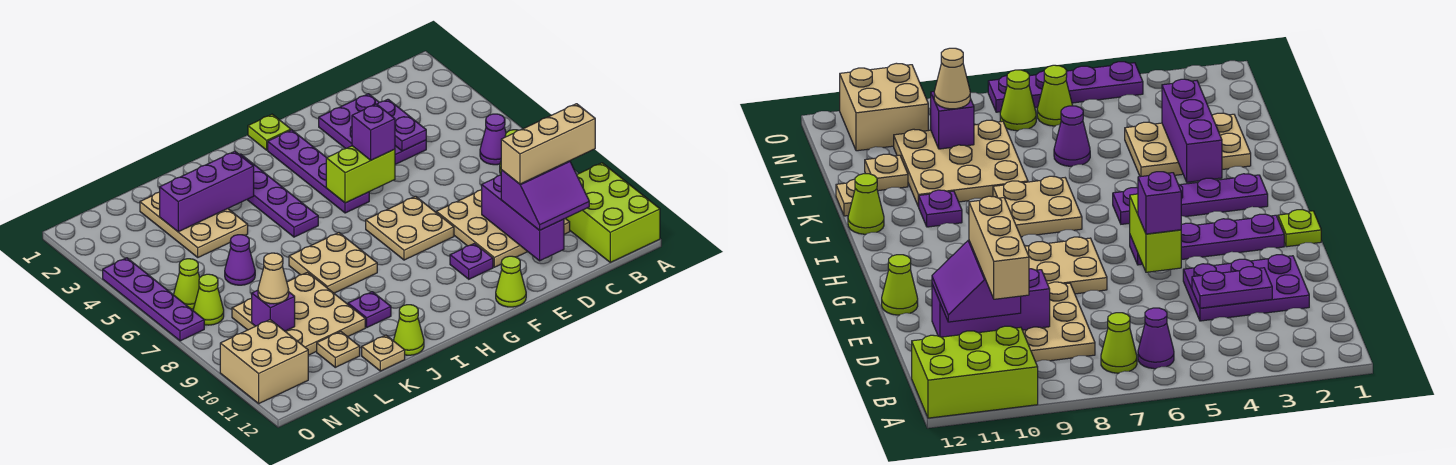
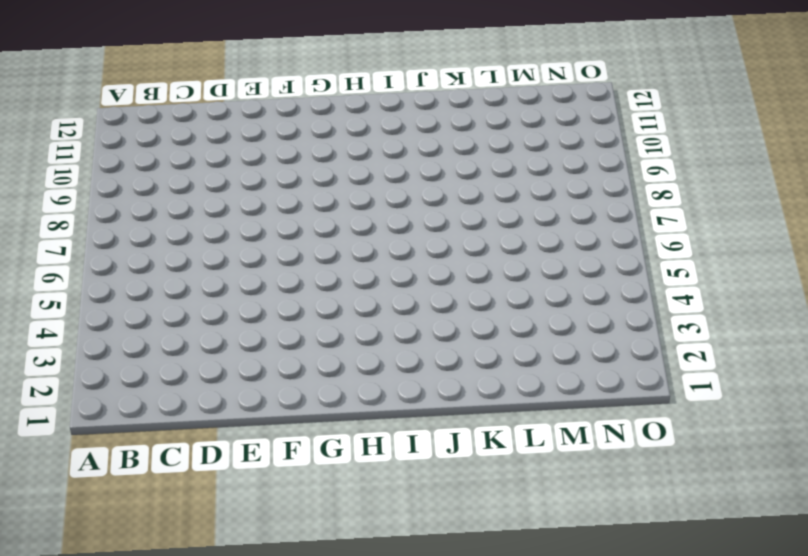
none -> lime 2x3 brick [565,163,660,262]
none -> purple 1x1 cone [480,114,506,165]
none -> lime 1x1 cone [1101,313,1137,373]
none -> tan 3x3 plate [436,190,570,267]

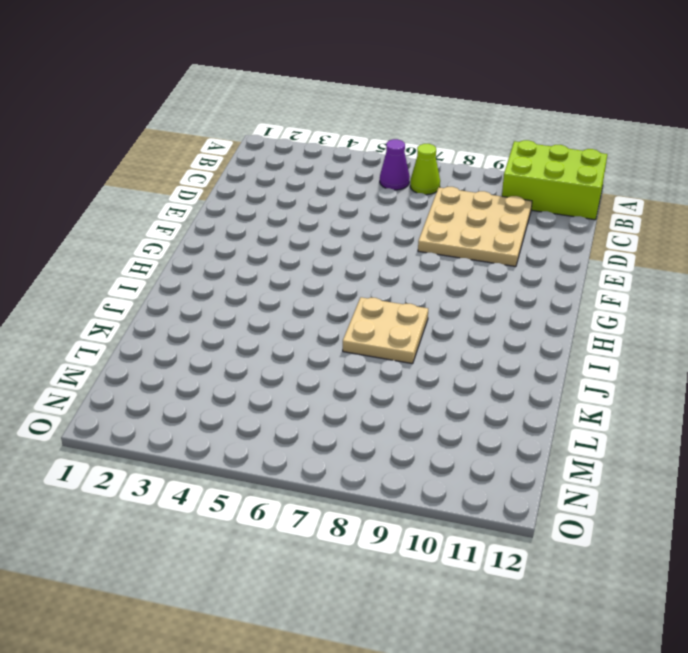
none -> purple 2x3 plate [319,94,426,164]
none -> tan 2x2 plate [366,196,454,260]
none -> purple 1x1 plate [450,243,493,279]
none -> lime 1x1 cone [496,256,526,307]

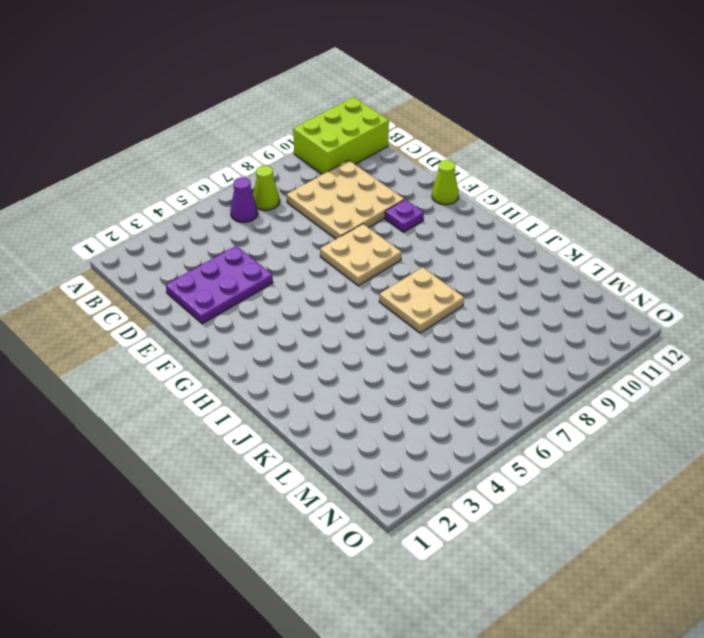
none -> lime 1x1 plate [248,114,291,150]
none -> purple 1x4 plate [268,130,369,213]
none -> purple 1x4 plate [239,154,318,237]
none -> purple 1x1 plate [348,292,391,327]

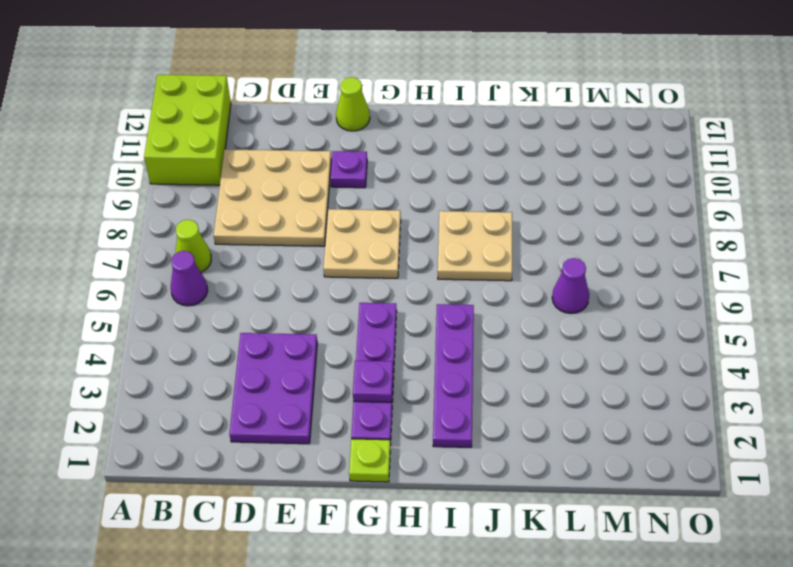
purple 1x1 plate [353,361,393,402] -> purple 1x1 plate moved to [348,292,391,327]
none -> lime 1x1 cone [394,305,424,355]
none -> tan 2x3 plate [140,192,248,257]
none -> tan 3x3 plate [232,272,365,355]
none -> tan 1x1 plate [362,335,405,371]

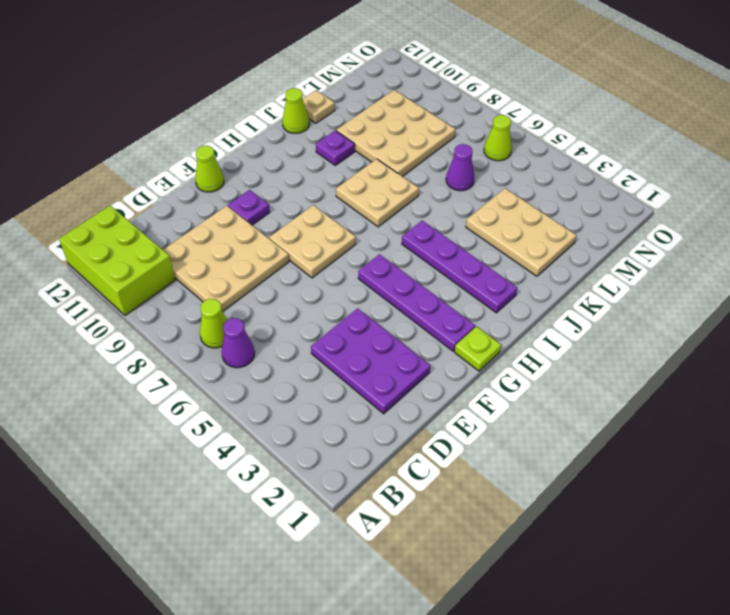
none -> tan 1x1 plate [317,332,360,367]
none -> lime 1x1 cone [193,274,224,325]
none -> tan 2x2 brick [220,320,308,403]
none -> purple 1x4 plate [103,258,204,341]

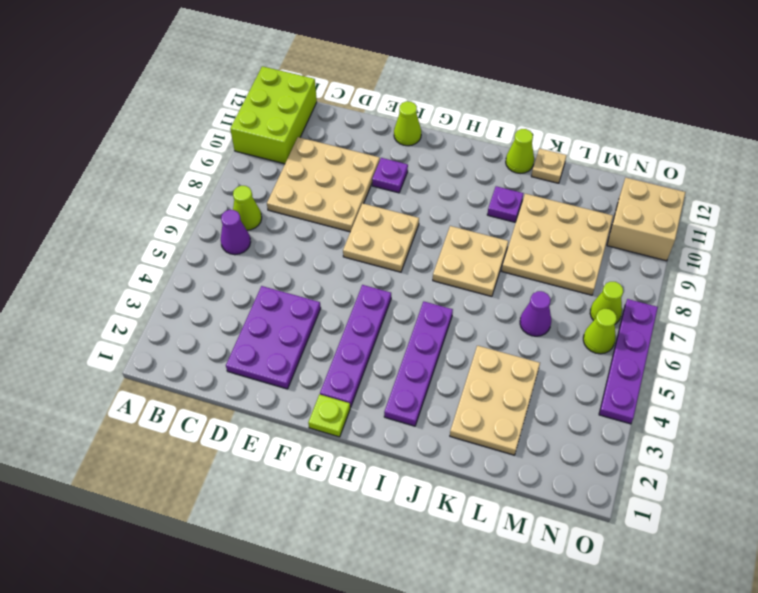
none -> tan 1x1 plate [317,332,360,367]
none -> purple 1x2 plate [377,99,426,151]
none -> purple 1x3 brick [482,175,564,261]
none -> lime 1x2 brick [326,146,395,203]

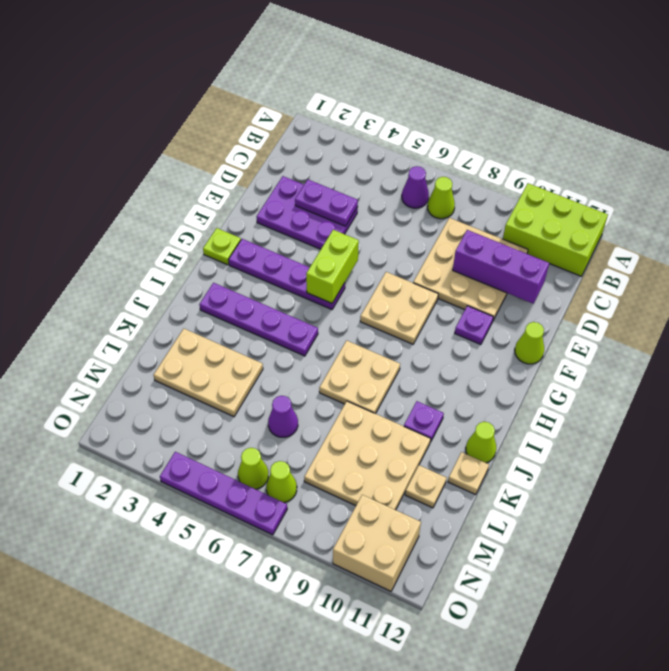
none -> purple 1x3 brick [160,151,254,232]
none -> purple 1x1 brick [252,290,295,331]
none -> purple 2x2 slope [501,161,589,230]
none -> purple 1x1 brick [352,104,395,160]

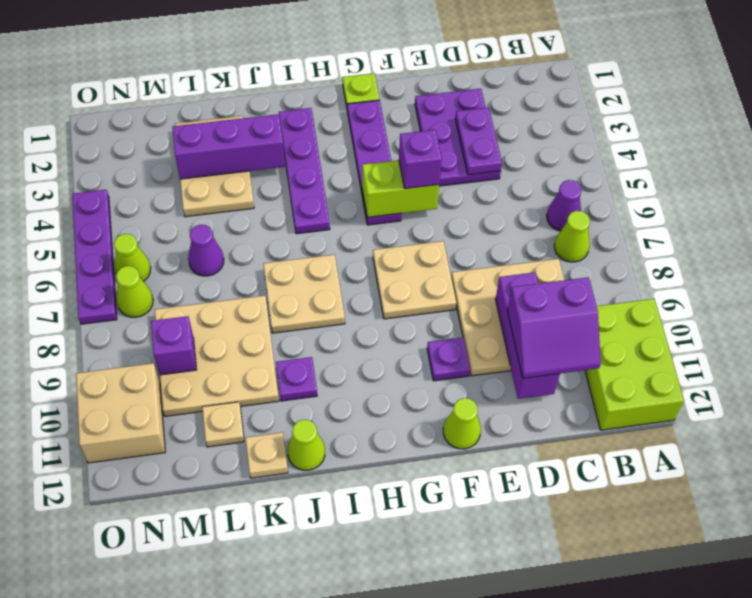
none -> tan 1x1 cone [258,253,289,304]
none -> tan 1x3 brick [501,104,595,184]

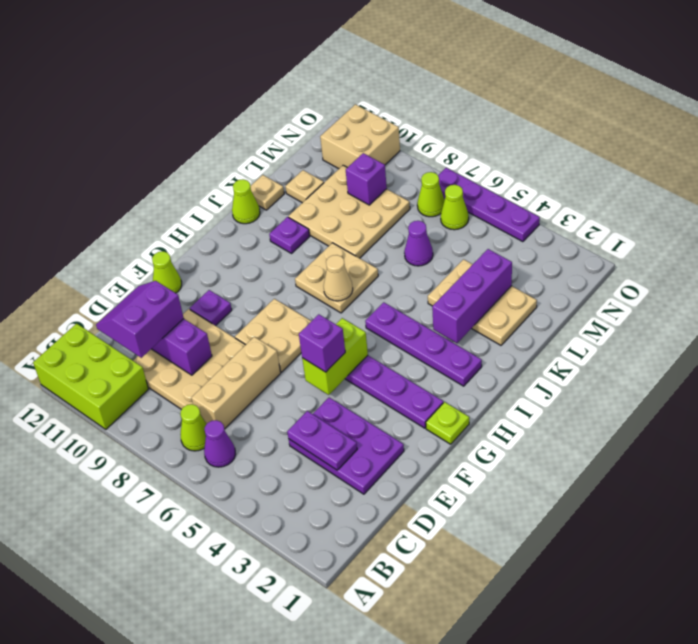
tan 1x3 brick [191,337,281,429] -> tan 1x3 brick moved to [501,104,595,184]
tan 1x1 cone [324,255,353,301] -> tan 1x1 cone moved to [258,253,289,304]

